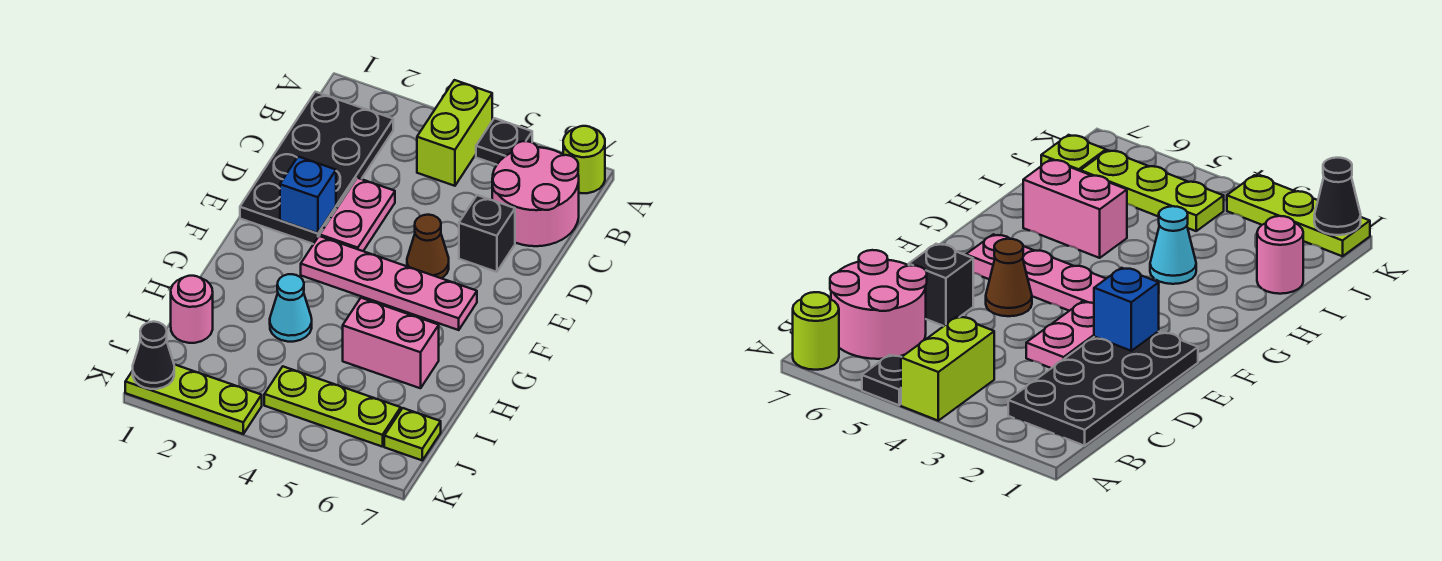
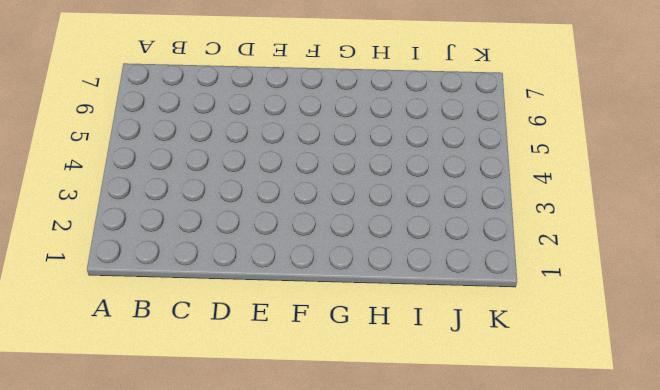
none -> lime 1x2 brick [417,80,492,186]
none -> black 1x1 plate [476,118,532,165]
none -> lime 1x1 round brick [563,126,605,193]

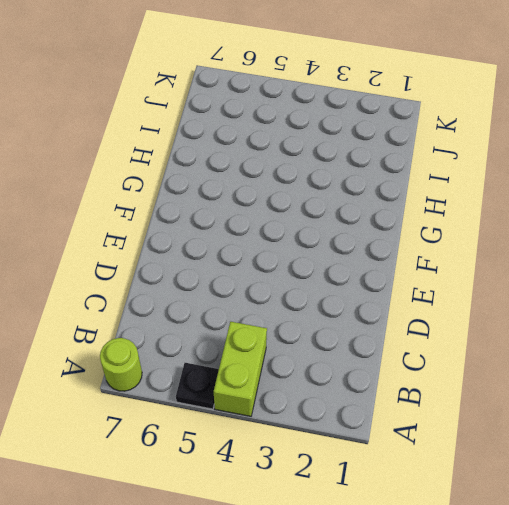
none -> black 2x4 plate [240,92,393,244]
none -> pink 2x2 round brick [492,141,579,246]
none -> pink 1x2 plate [320,178,395,251]

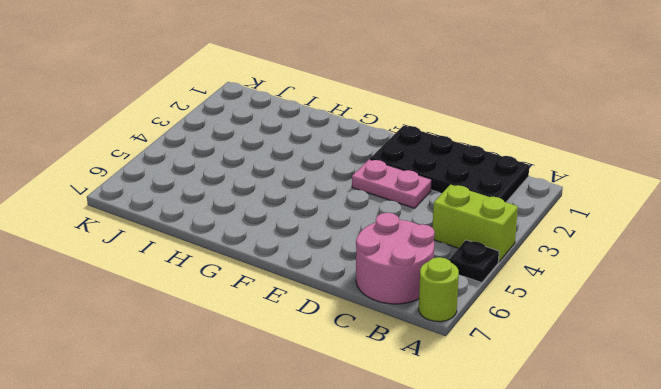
none -> black 1x1 brick [459,195,515,272]
none -> brown 1x1 cone [407,215,449,278]
none -> pink 1x4 plate [301,236,477,330]

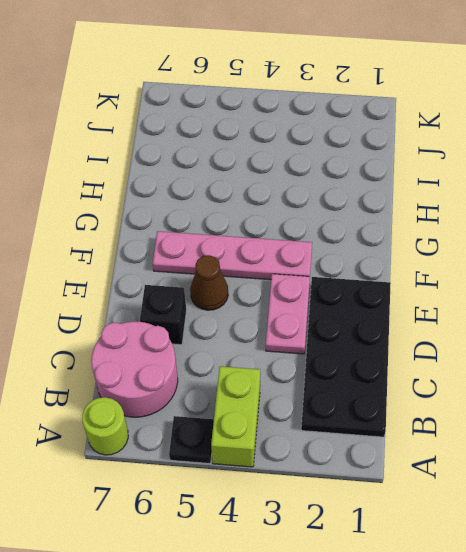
none -> cyan 1x1 cone [270,274,312,342]
none -> pink 1x2 brick [343,298,439,388]
none -> pink 1x1 round brick [171,276,213,343]

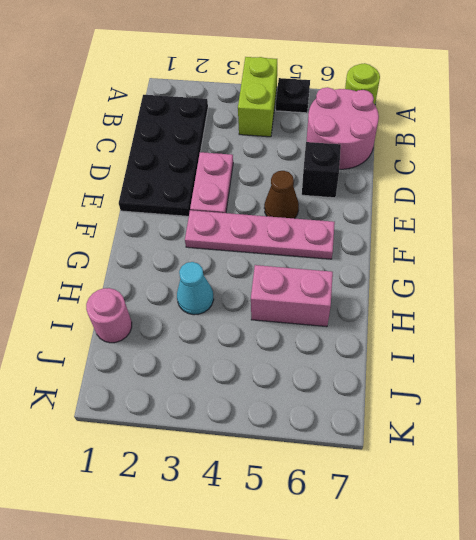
none -> lime 1x3 plate [264,367,401,447]
none -> lime 1x1 plate [384,408,441,460]
none -> lime 1x3 plate [125,364,262,434]

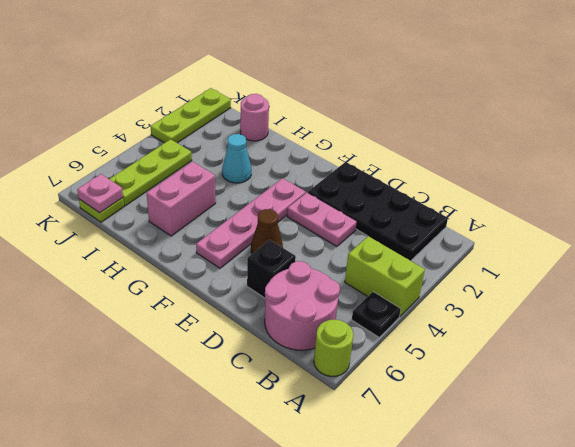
pink 1x1 plate [77,174,123,213] -> none
none -> blue 1x1 brick [280,157,336,233]
none -> black 1x1 cone [133,322,174,389]

